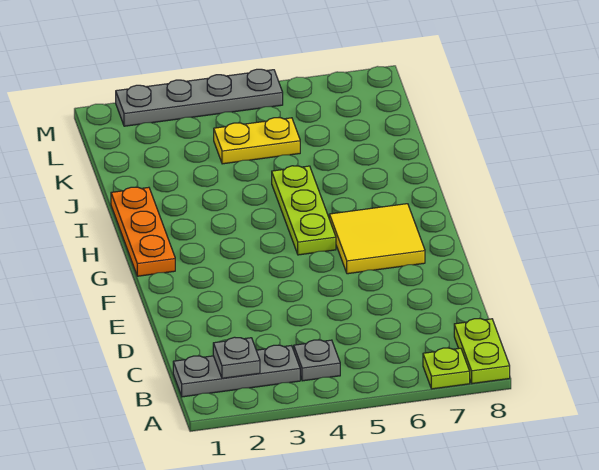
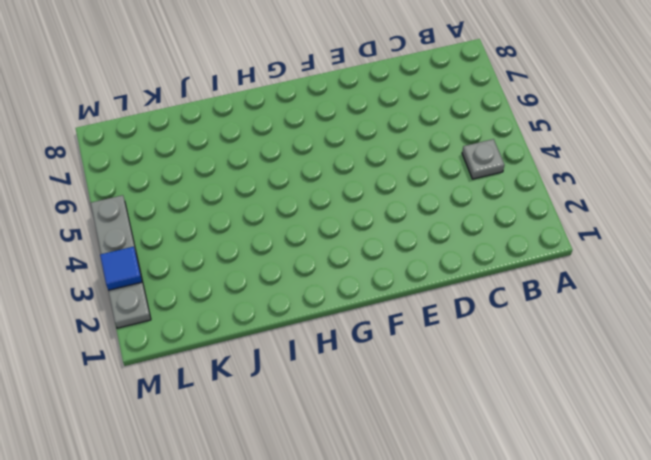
blue 1x1 tile [100,247,142,290] -> none
none -> lime 1x1 plate [423,348,470,389]
none -> lime 1x2 plate [454,319,510,384]

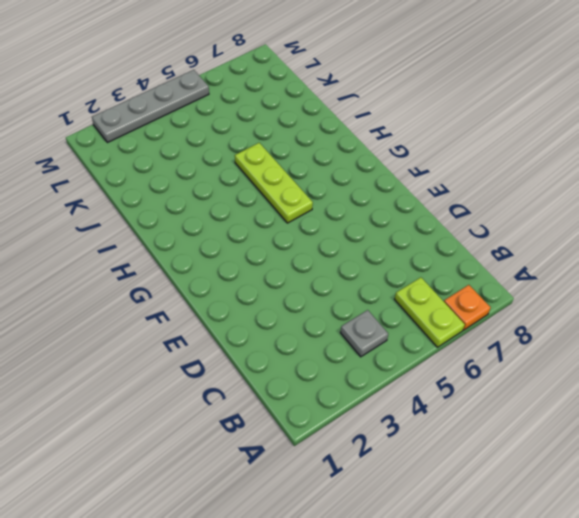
lime 1x2 plate [394,277,465,347] -> lime 1x2 plate moved to [454,319,510,384]
orange 1x1 plate [444,285,491,330] -> lime 1x1 plate [423,348,470,389]
none -> grey 1x3 plate [173,345,300,397]
none -> yellow 2x2 tile [329,204,425,274]

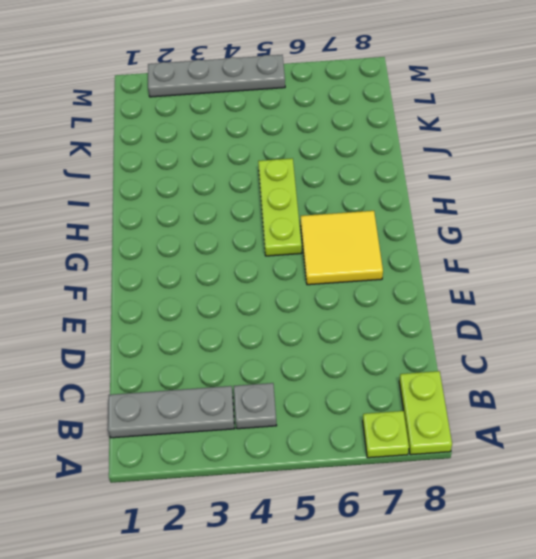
none -> orange 1x3 plate [111,187,175,276]
none -> yellow 1x2 plate [214,118,300,164]

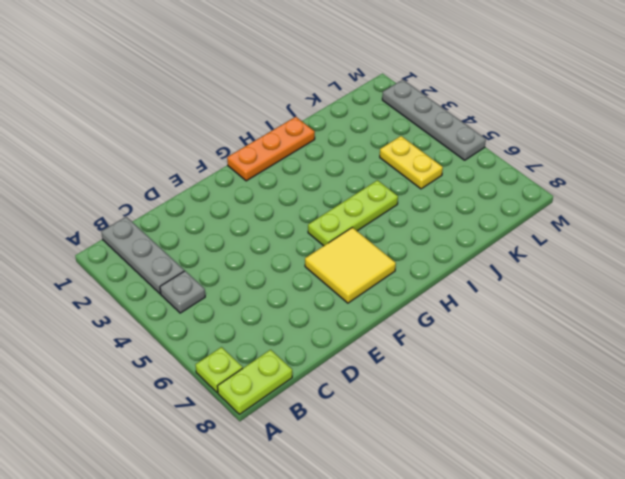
none -> grey 1x1 plate [213,337,260,378]

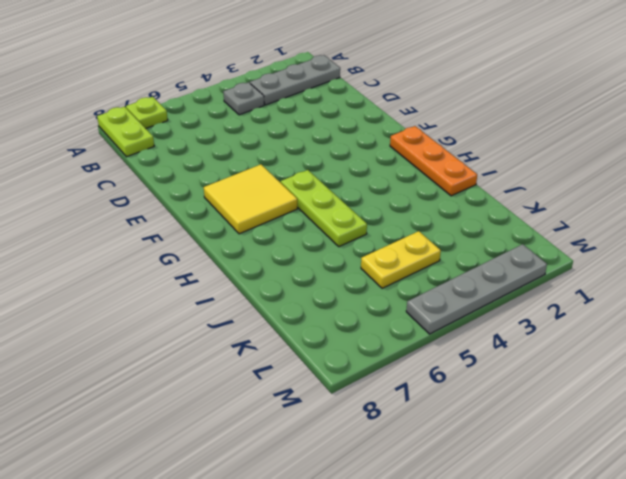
none -> grey 1x1 plate [213,337,260,378]

